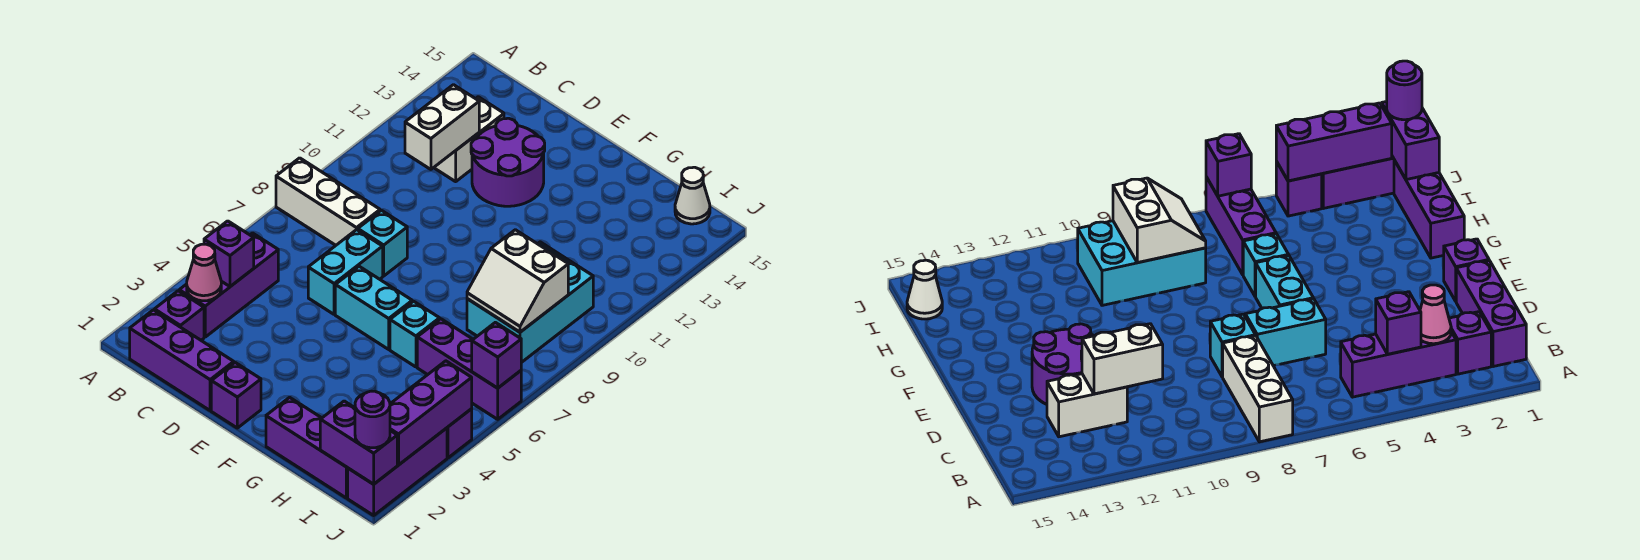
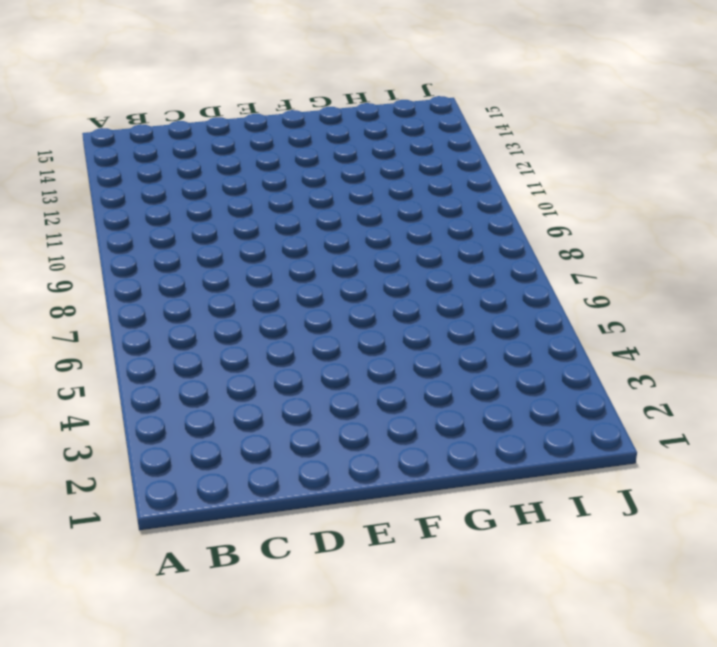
none -> white 1x3 brick [276,158,380,245]
none -> purple 1x3 brick [130,310,234,411]
none -> purple 1x1 brick [154,291,204,340]

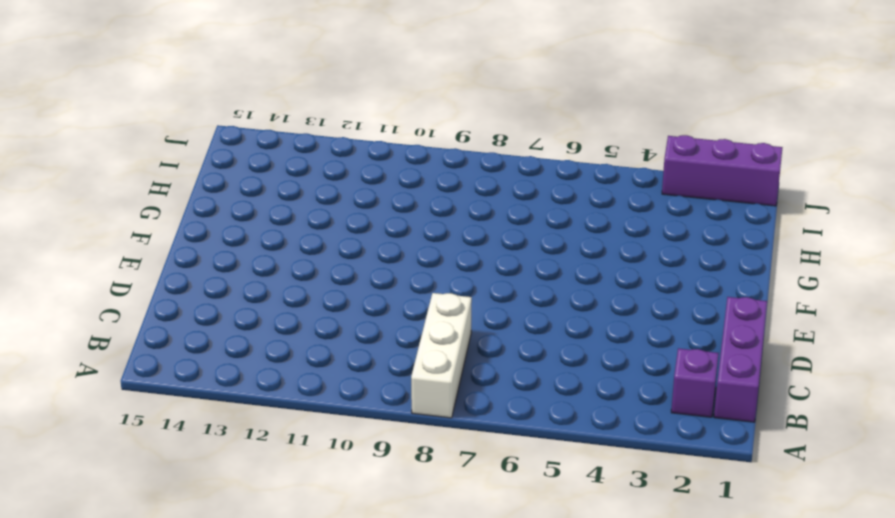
none -> purple 1x3 brick [179,233,278,337]
none -> white 1x2 brick [434,97,504,182]
none -> cyan 1x2 brick [308,230,383,314]

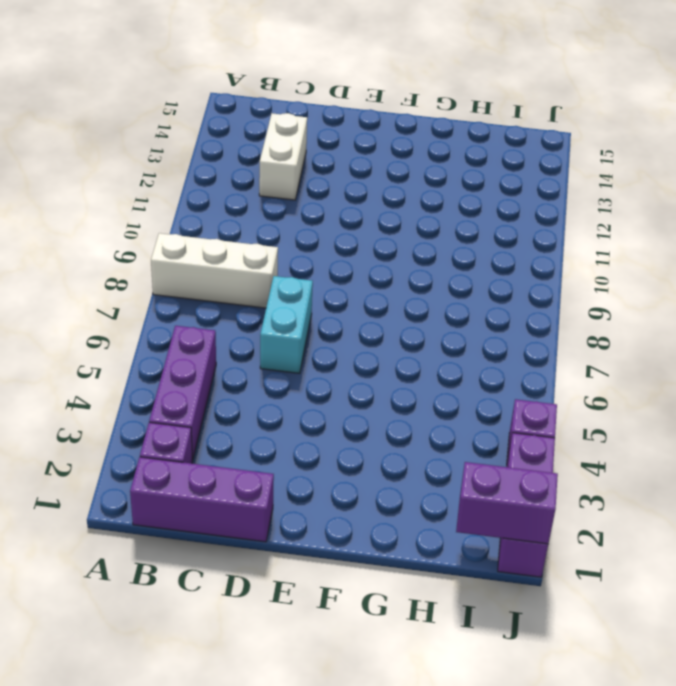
none -> cyan 1x1 brick [358,210,407,276]
none -> purple 2x2 round brick [471,118,545,206]
none -> purple 1x1 brick [211,363,261,428]

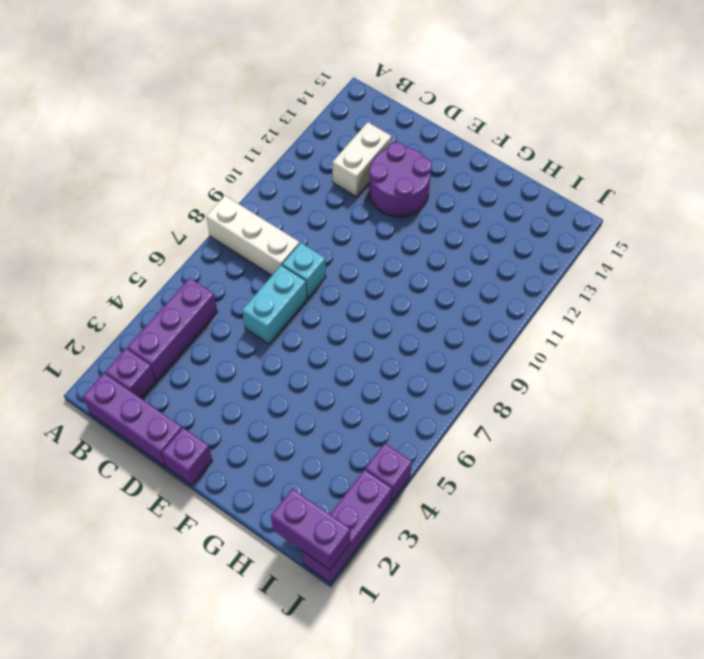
none -> cyan 1x2 brick [335,266,412,349]
none -> purple 1x3 brick [266,397,348,498]
none -> cyan 1x1 brick [390,301,440,367]

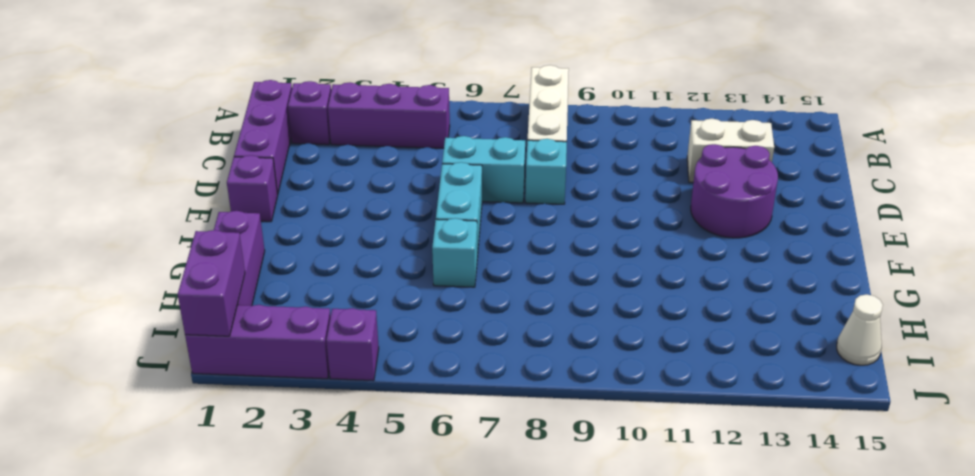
none -> purple 1x3 brick [417,319,521,419]
none -> cyan 2x3 brick [467,242,593,363]
none -> pink 1x1 cone [187,244,221,301]

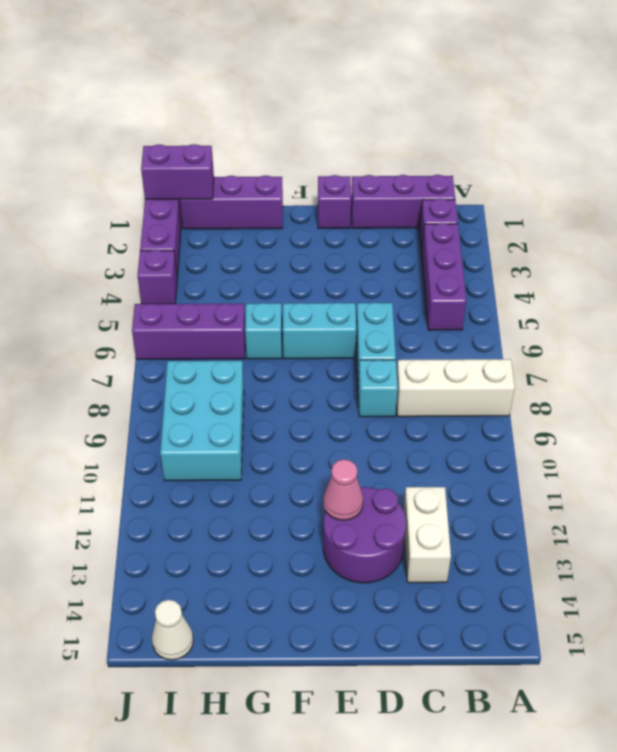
pink 1x1 cone [323,459,363,520] -> pink 1x1 cone moved to [187,244,221,301]
none -> purple 1x1 brick [204,221,254,286]
none -> white 1x2 brick [405,85,479,169]
none -> white 2x2 slope [467,230,568,332]

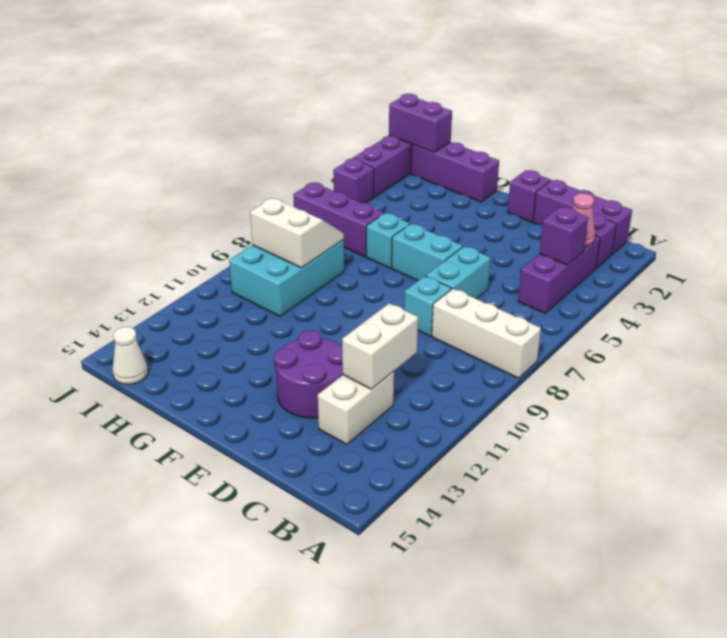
none -> purple 1x3 brick [390,361,472,465]
none -> purple 1x1 brick [472,322,521,388]
none -> purple 1x1 round brick [355,391,390,448]

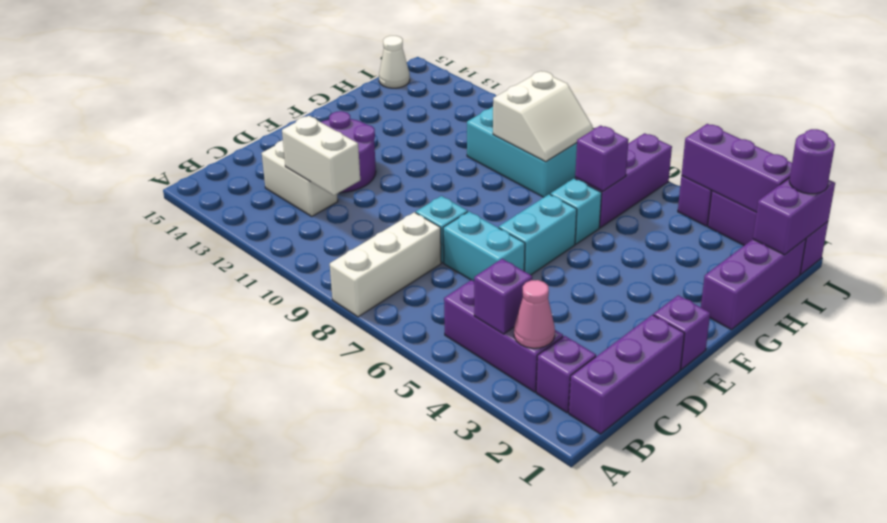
purple 1x1 brick [575,126,629,191] -> purple 1x1 brick moved to [472,322,521,388]

